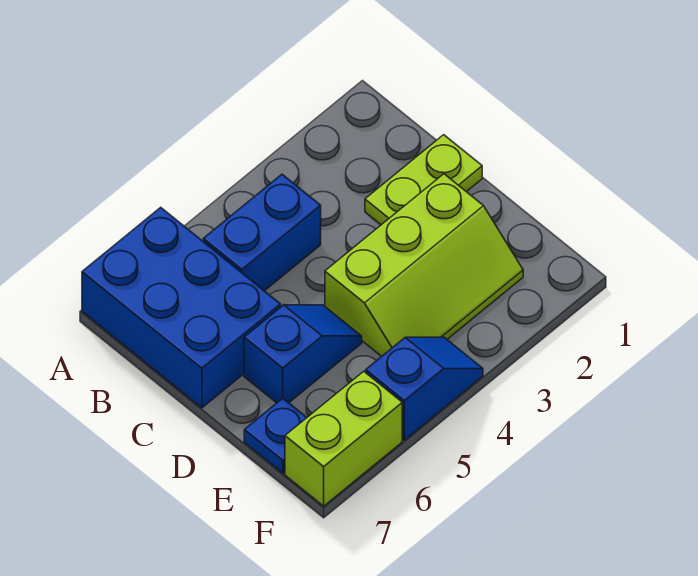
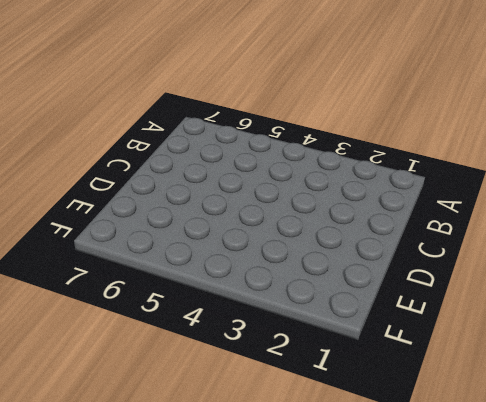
none -> blue 2x3 brick [82,207,281,408]
none -> blue 1x2 brick [203,174,321,291]

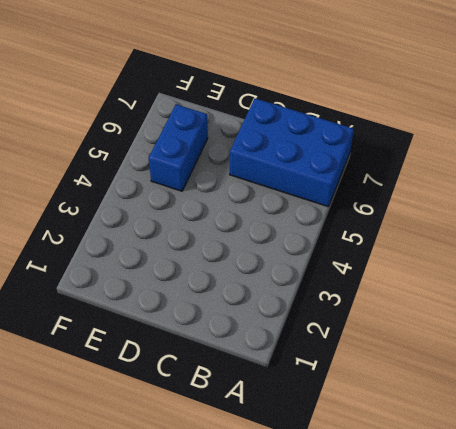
blue 1x2 brick [149,104,208,191] -> blue 1x2 brick moved to [203,174,321,291]
none -> lime 1x2 plate [365,135,482,225]
none -> lime 2x3 slope [325,174,523,356]

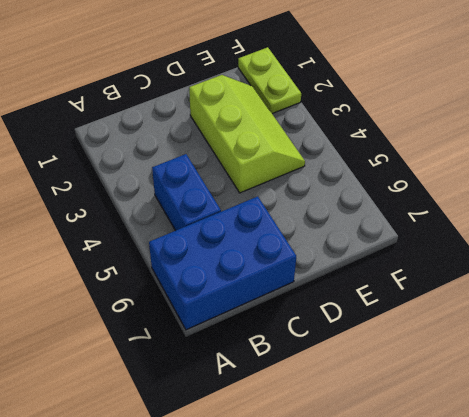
lime 1x2 plate [238,47,301,114] -> lime 1x2 plate moved to [365,135,482,225]
none -> blue 1x2 slope [244,305,362,403]
none -> blue 1x1 plate [244,398,307,473]

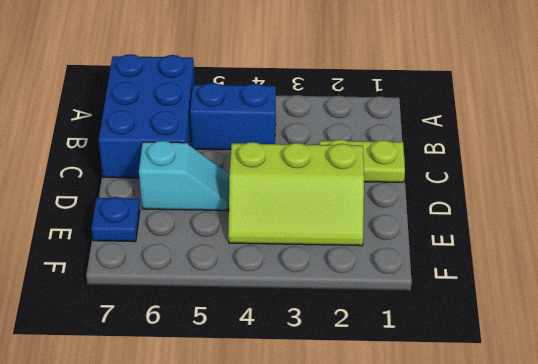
cyan 1x2 slope [139,141,230,211] -> blue 1x2 slope [244,305,362,403]
none -> blue 1x2 slope [366,337,483,440]
none -> lime 1x2 brick [285,371,402,506]

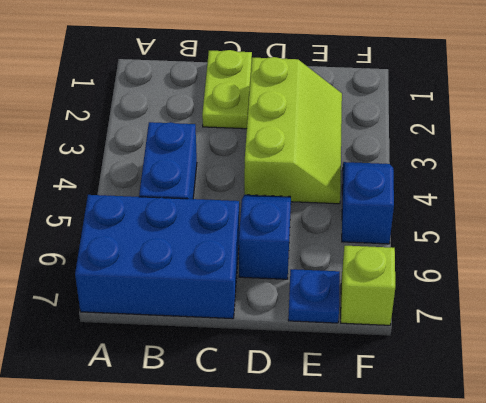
lime 1x1 brick [341,246,395,325] -> lime 1x2 brick [285,371,402,506]

